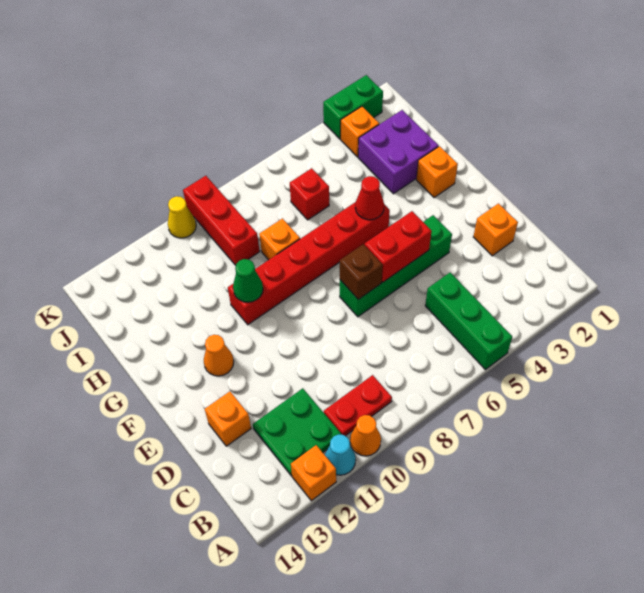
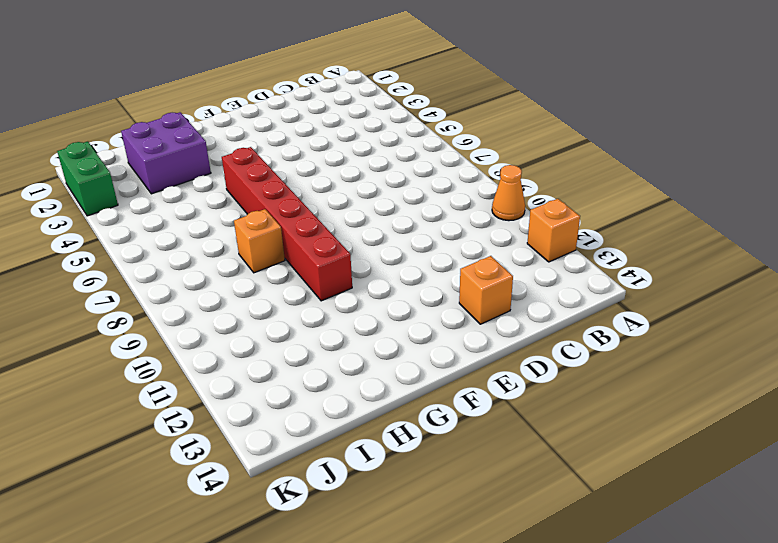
none -> green 1x3 brick [425,273,512,370]
none -> cyan 1x1 cone [325,434,356,475]
none -> red 1x2 plate [324,375,392,436]

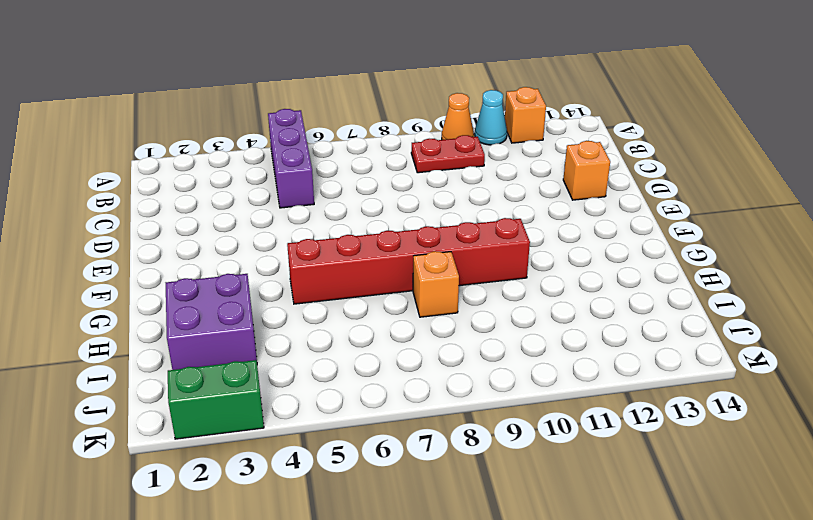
purple 1x3 brick [268,109,314,208] -> green 1x3 brick [425,273,512,370]
none -> green 2x2 plate [253,388,341,476]
none -> orange 1x1 brick [473,204,518,256]
none -> green 1x4 brick [340,215,452,317]

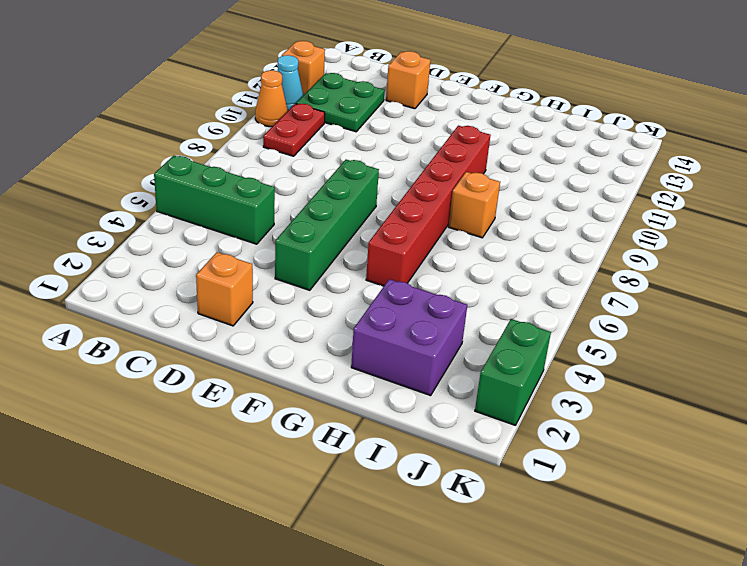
none -> orange 1x1 cone [204,335,234,376]
none -> orange 1x1 brick [416,146,458,198]
none -> red 1x1 brick [290,168,329,220]

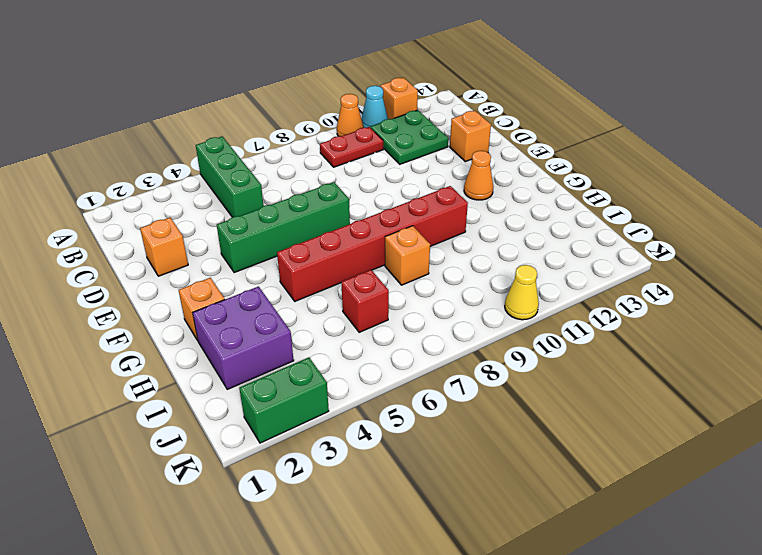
none -> red 1x3 brick [183,176,260,265]
none -> orange 1x1 brick [341,107,379,157]
none -> red 1x2 brick [365,211,432,282]

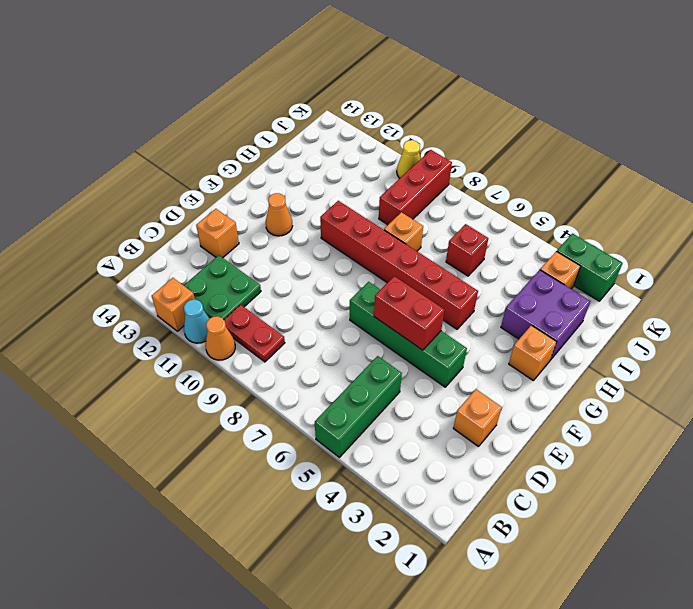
none -> brown 1x1 brick [340,244,383,299]
none -> red 1x1 cone [355,176,384,220]
none -> green 1x1 cone [233,259,263,302]

